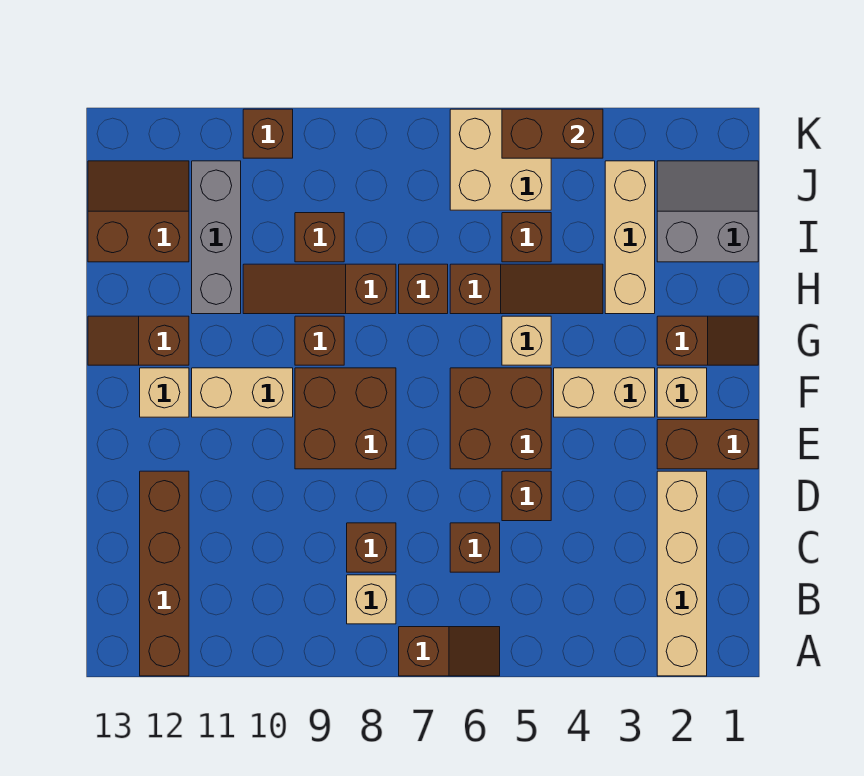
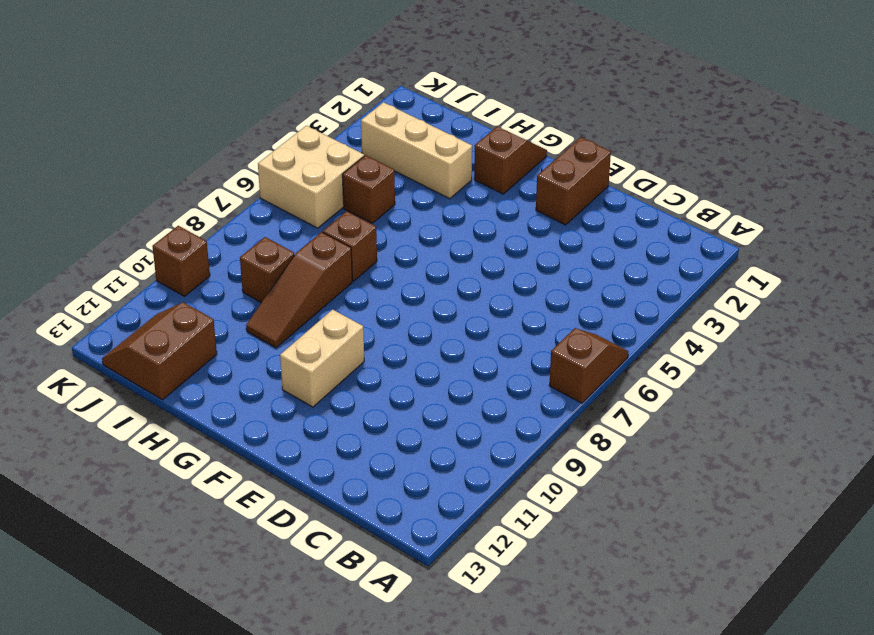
none -> tan 1x4 brick [657,471,707,676]
none -> brown 1x4 brick [140,471,189,676]
none -> tan 1x1 brick [347,575,396,624]
none -> brown 1x1 brick [450,523,500,572]

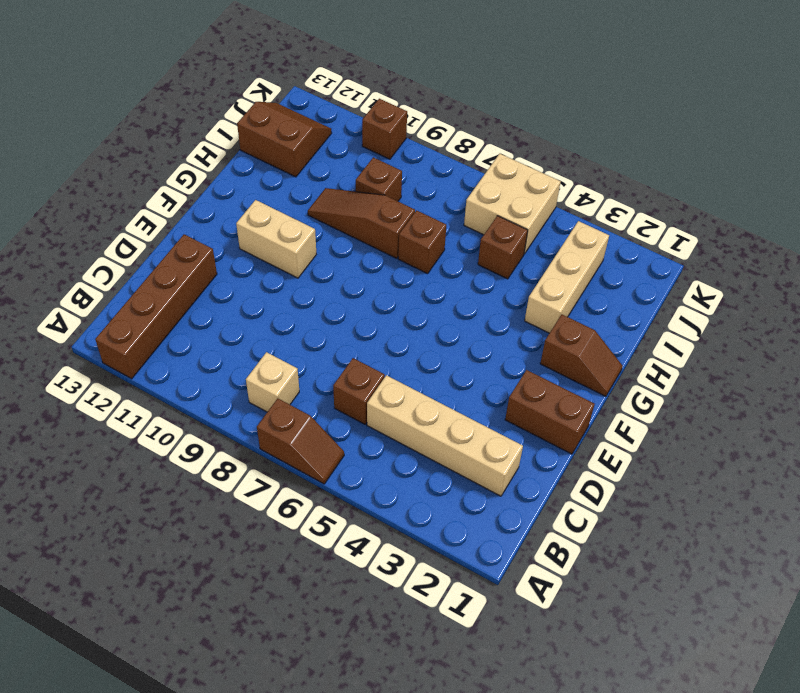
tan 1x4 brick [367,375,523,496] -> tan 1x4 brick turned to [657,471,707,676]
none -> brown 1x1 brick [347,523,396,572]
none -> brown 1x1 brick [502,471,551,521]
none -> brown 2x2 brick [450,368,551,469]
none -> brown 2x2 brick [295,368,396,469]

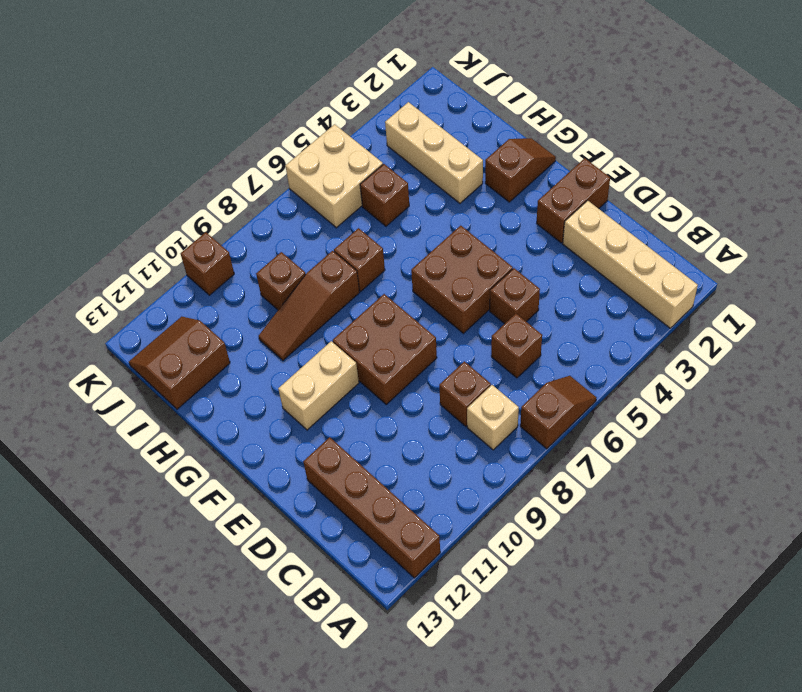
none -> tan 1x1 brick [657,368,707,417]
none -> tan 1x2 brick [554,368,655,417]
none -> tan 1x1 brick [140,368,189,417]
none -> tan 1x1 brick [502,316,551,365]

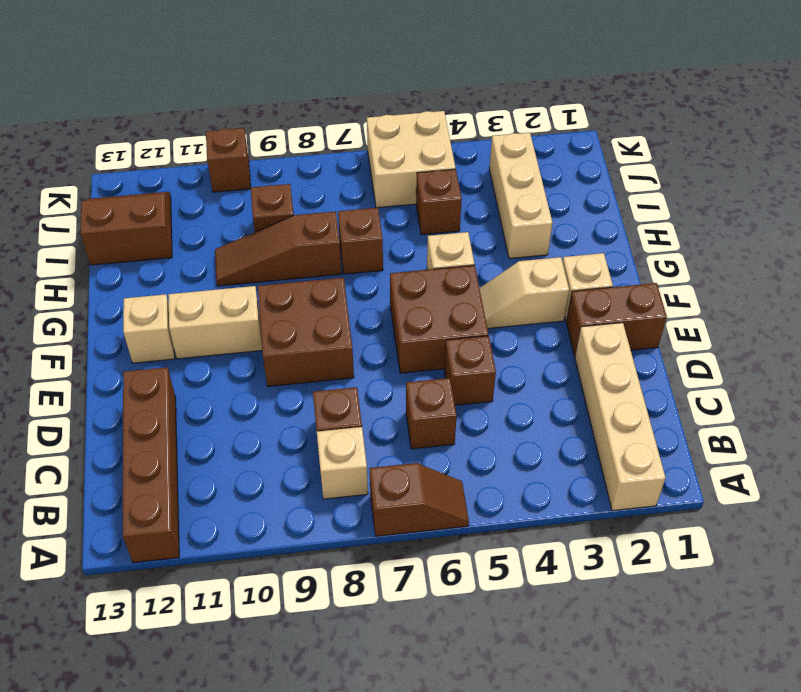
tan 1x2 slope [479,257,569,329] -> tan 1x2 brick [554,368,655,417]
none -> brown 1x2 slope [657,316,758,365]
none -> brown 1x1 brick [295,316,344,365]
none -> brown 1x2 slope [88,316,189,365]
none -> brown 1x3 slope [450,264,603,314]

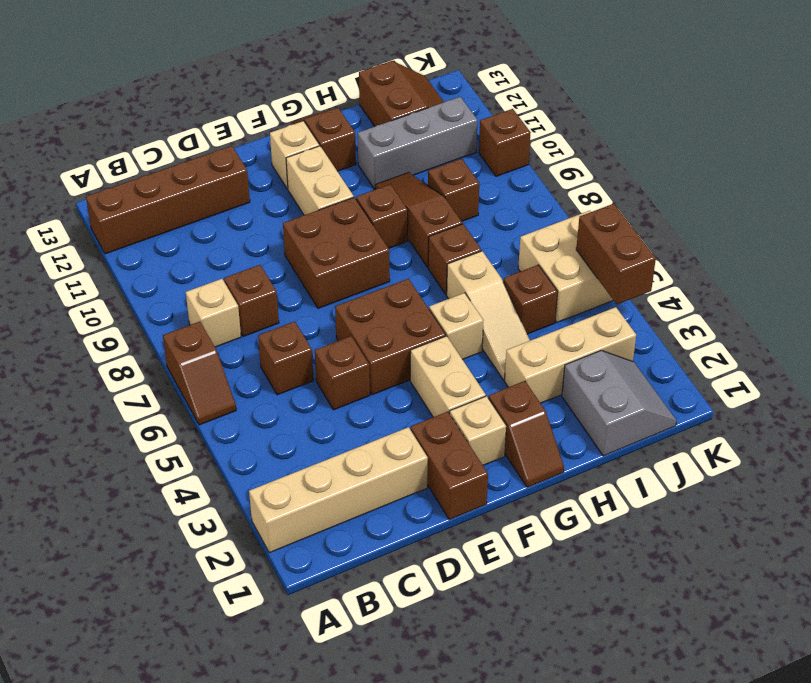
tan 1x3 slope [447,251,530,380] -> brown 1x3 slope [450,264,603,314]

